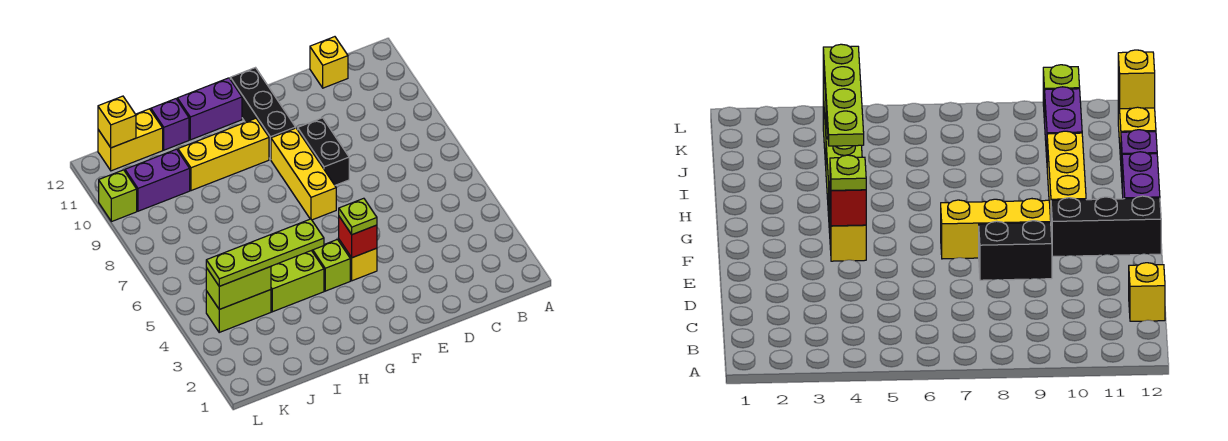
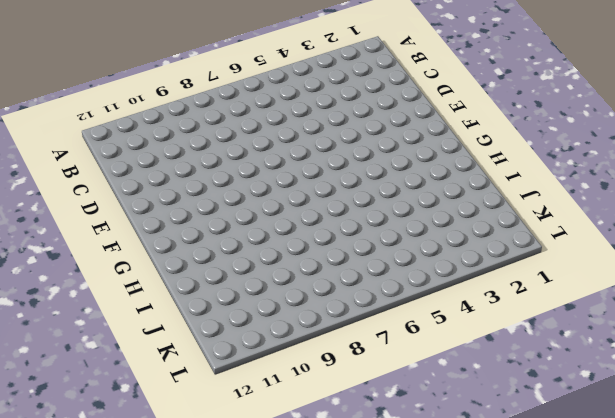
none -> yellow 1x1 brick [310,37,348,88]
none -> black 1x2 brick [298,118,349,185]
none -> yellow 1x1 brick [339,240,377,281]

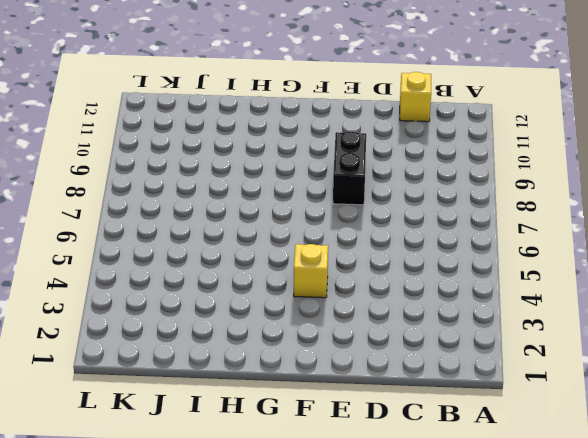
none -> yellow 1x3 brick [271,128,336,220]
none -> black 1x3 brick [230,68,296,160]
none -> lime 1x1 brick [312,239,350,291]

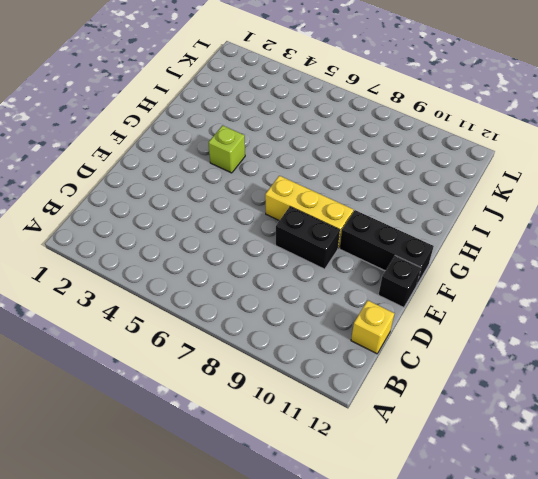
black 1x1 brick [379,256,421,307] -> none
none -> yellow 1x1 brick [339,240,377,281]
none -> yellow 1x3 brick [178,118,269,191]
none -> purple 1x2 brick [177,78,242,140]

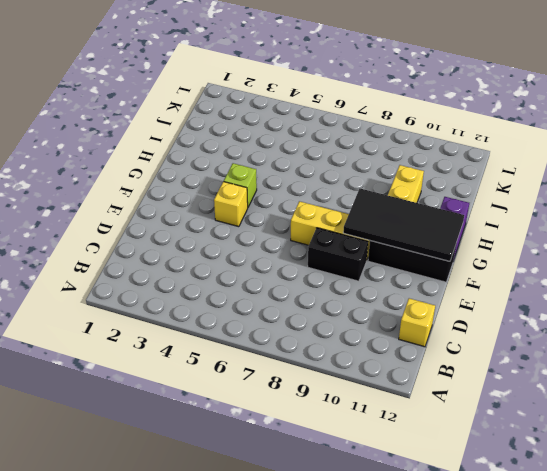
black 2x4 tile [343,189,464,261] -> none
none -> lime 1x2 brick [271,251,324,312]
none -> purple 1x1 brick [151,99,189,150]
none -> lime 1x2 brick [206,290,271,332]

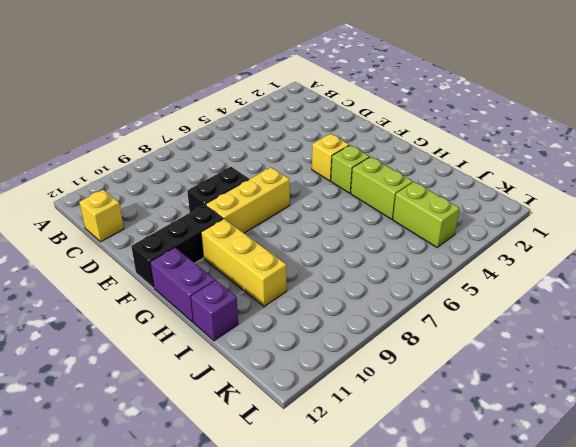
none -> purple 1x2 brick [125,149,190,211]
none -> yellow 1x2 brick [98,109,163,171]
none -> lime 1x1 brick [99,170,137,222]

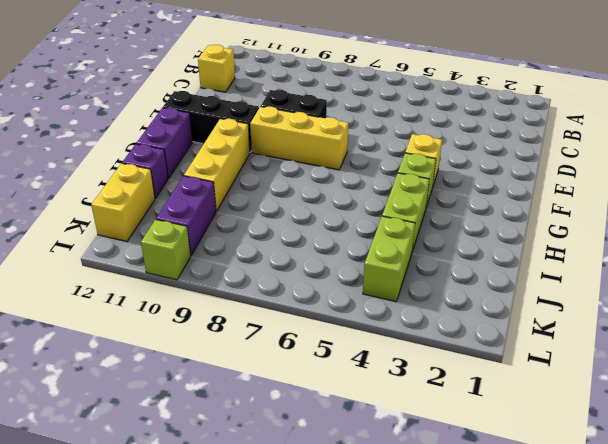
none -> red 1x1 brick [339,217,377,258]
none -> lime 1x2 brick [206,267,271,309]
none -> yellow 1x1 brick [98,96,136,148]

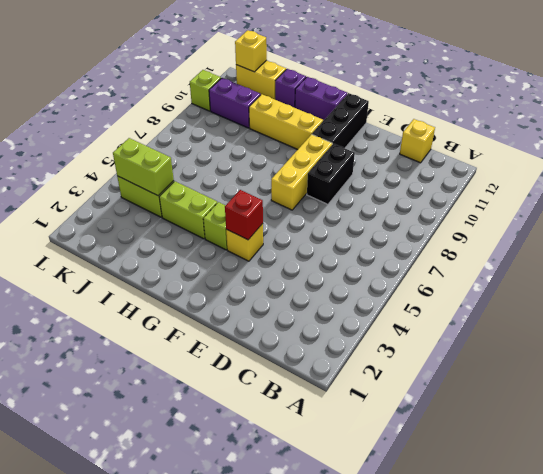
none -> lime 1x1 plate [339,198,377,235]
none -> lime 1x4 plate [206,219,324,286]

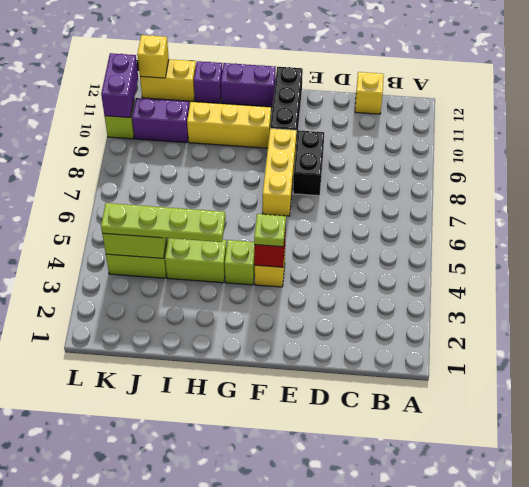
purple 1x2 brick [101,53,138,118] -> none

